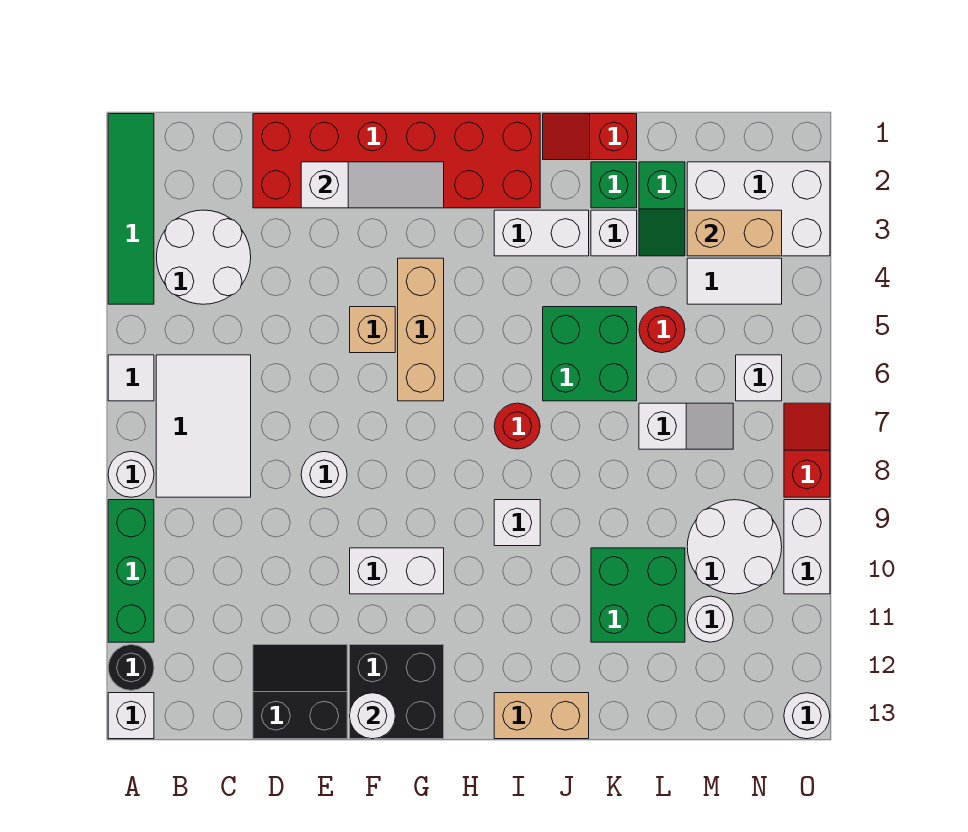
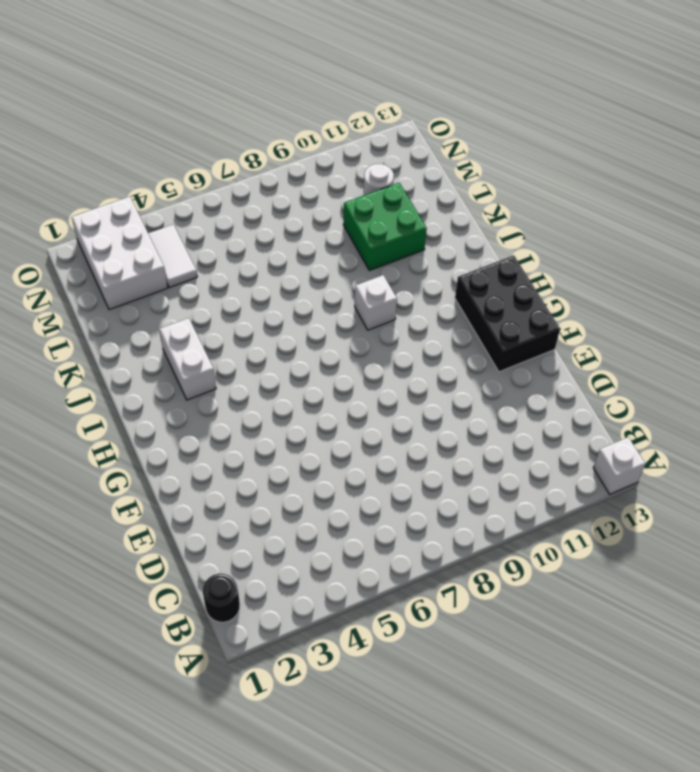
black 1x1 round brick [203,574,240,622] -> black 1x1 round brick moved to [108,645,154,690]
black 2x3 brick [455,255,560,372] -> black 2x2 brick [350,645,444,739]
none -> green 1x4 tile [108,114,154,304]
none -> white 1x1 tile [108,355,154,401]
none -> white 1x1 round brick [108,452,154,497]
none -> green 1x3 brick [108,500,154,642]

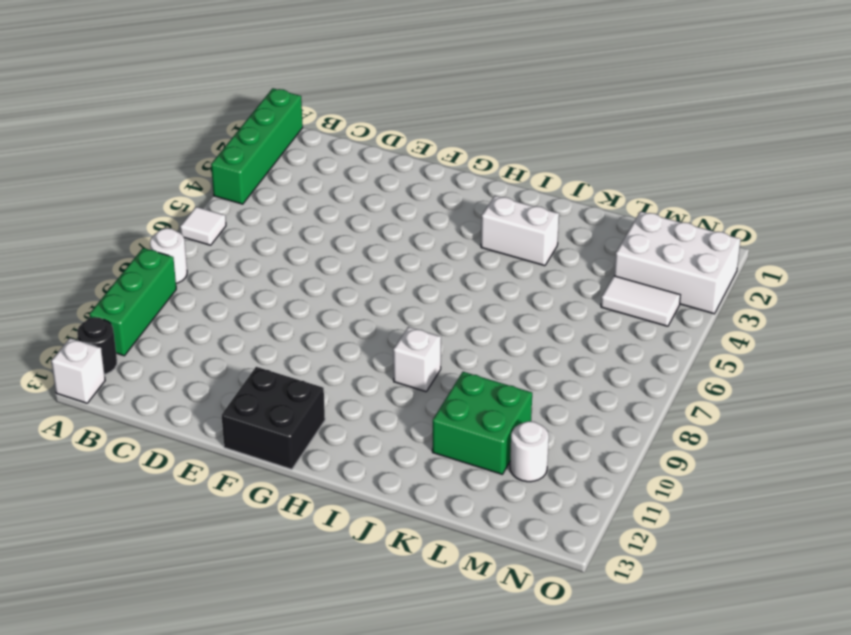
green 1x4 brick [211,88,303,204] -> green 1x4 tile [108,114,154,304]
none -> white 2x2 round brick [156,210,251,304]
none -> white 2x3 tile [156,355,251,497]
none -> red 2x6 brick [253,114,540,208]
none -> black 2x2 slope [253,645,347,739]

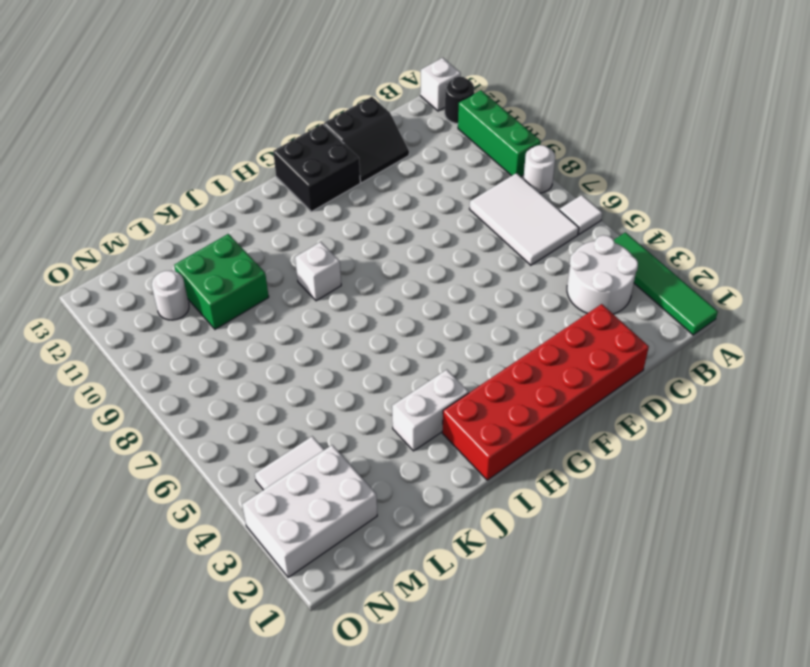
none -> white 1x1 round brick [301,452,347,497]
none -> tan 1x1 brick [350,307,395,353]
none -> white 1x2 brick [350,548,444,594]
none -> tan 1x3 brick [398,258,444,401]

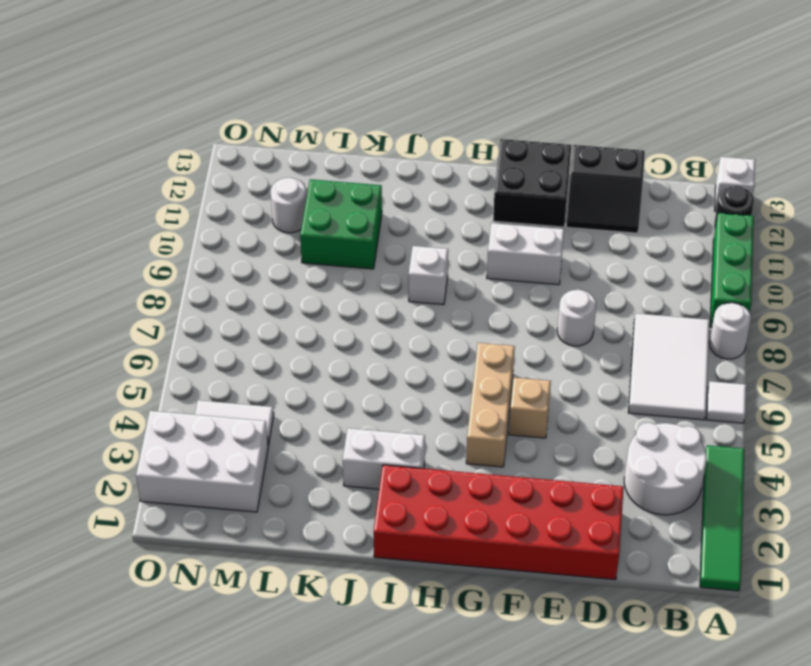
none -> red 1x1 round brick [494,403,540,449]
none -> tan 1x2 brick [494,693,589,739]
none -> red 1x2 slope [543,114,637,160]
none -> green 2x2 brick [543,307,637,401]

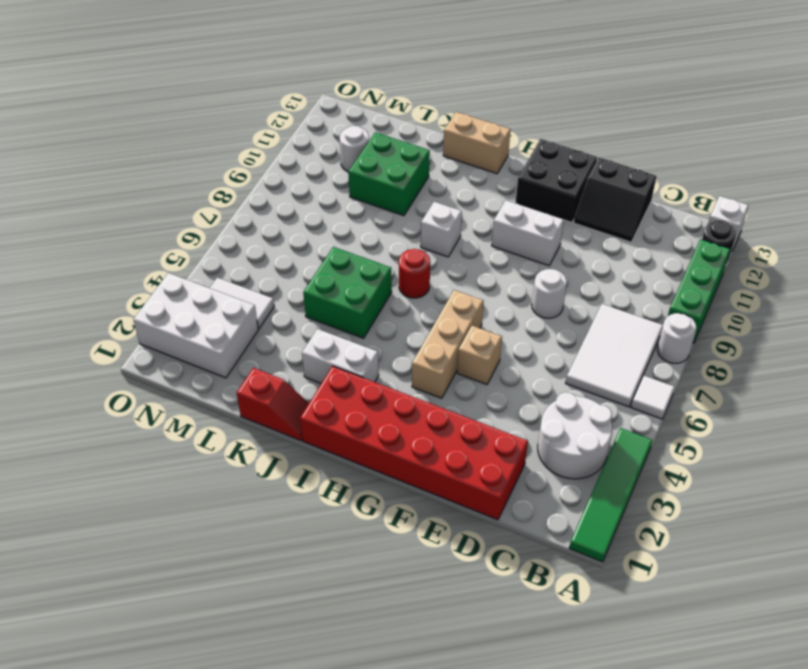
none -> green 1x1 brick [591,162,637,208]
none -> white 1x1 brick [591,210,637,256]
none -> green 1x2 slope [639,162,685,256]
none -> red 1x1 round brick [639,307,685,353]

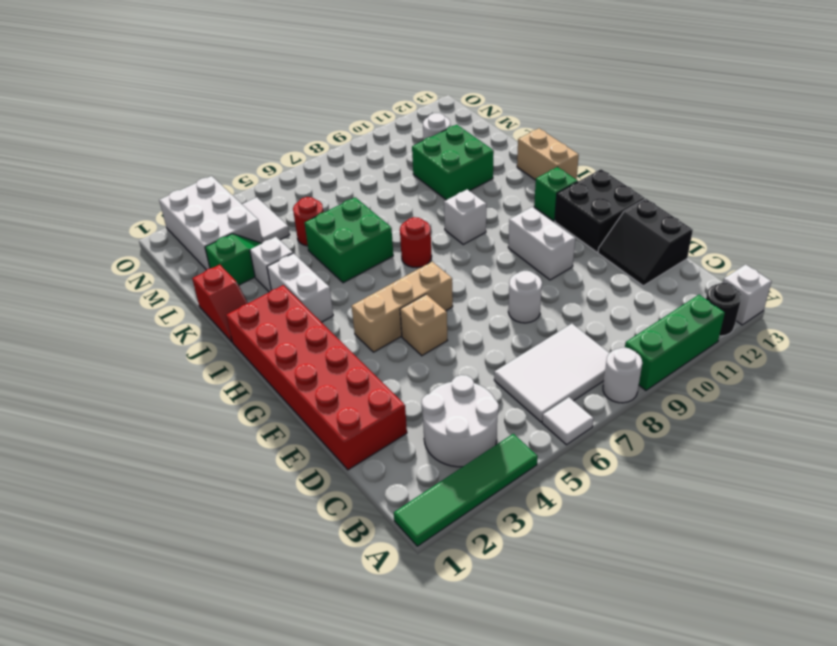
green 1x1 brick [534,167,578,221] -> green 1x1 brick moved to [591,162,637,208]
none -> white 1x2 slope [639,403,733,449]
none -> white 2x2 round brick [687,500,782,594]
none -> white 1x1 brick [736,355,782,401]
none -> red 1x2 slope [784,403,830,497]

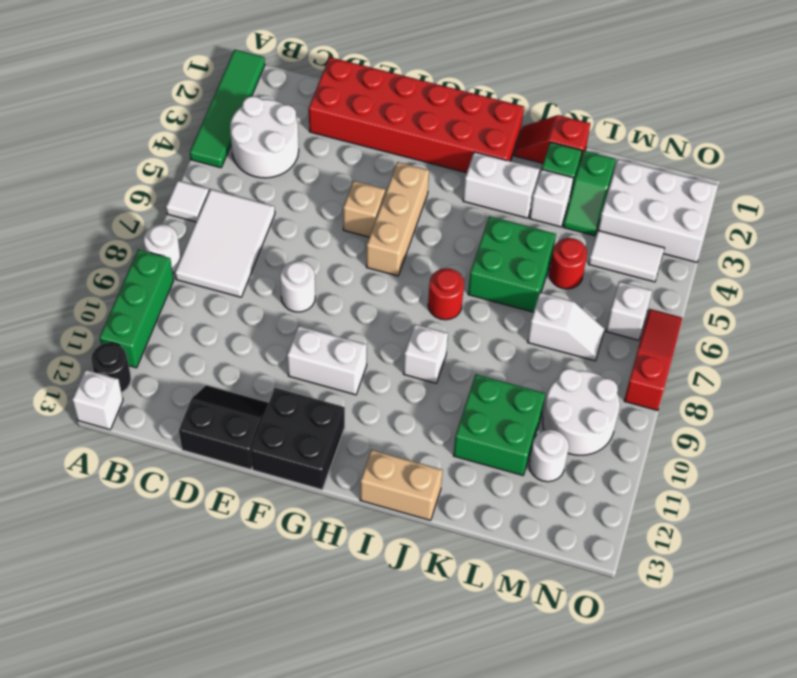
red 1x3 slope [624,309,682,411] -> red 1x2 slope [784,403,830,497]
none -> white 1x2 brick [784,500,830,594]
none -> white 1x1 round brick [784,693,830,739]
none -> white 1x3 slope [301,162,444,208]
none -> white 1x1 round brick [350,693,395,739]

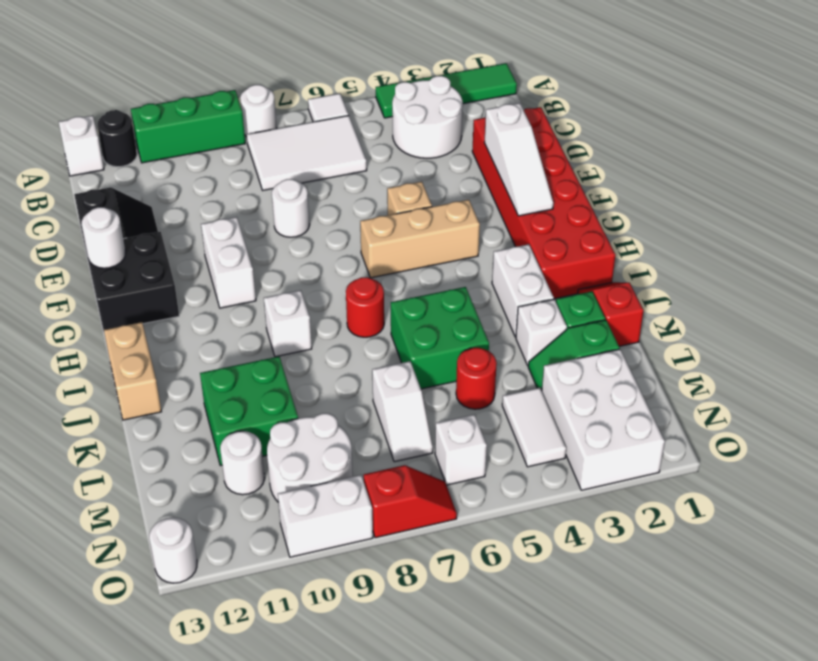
none -> tan 1x2 brick [687,210,782,256]

